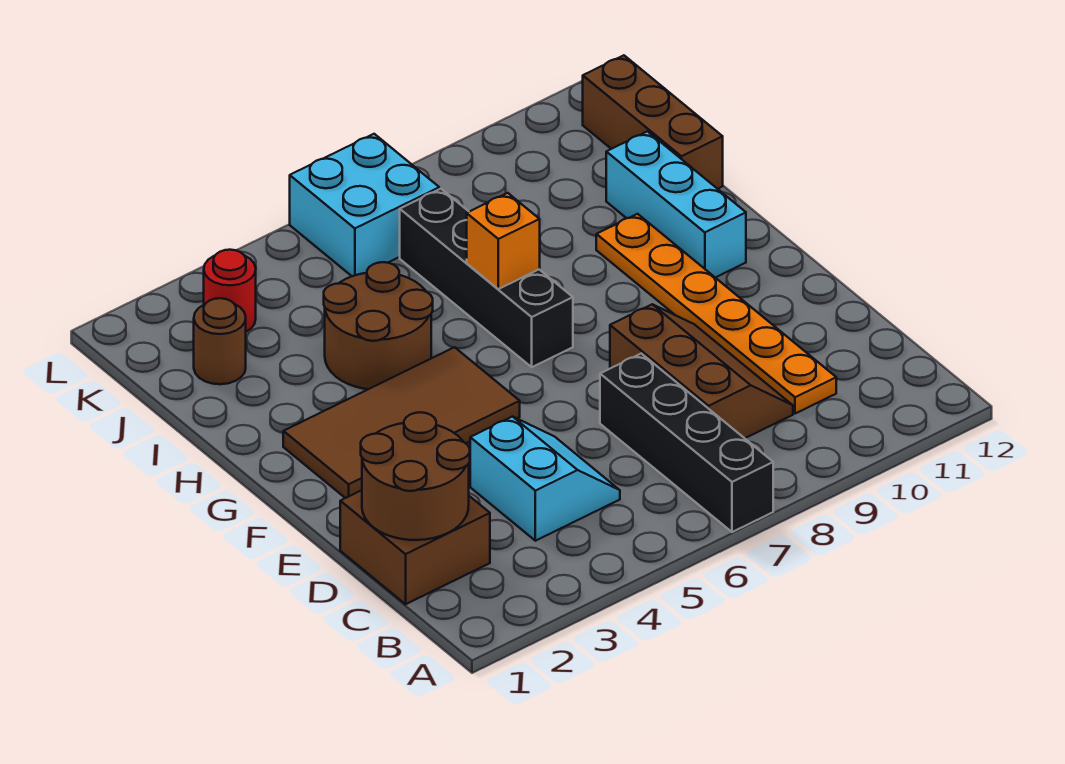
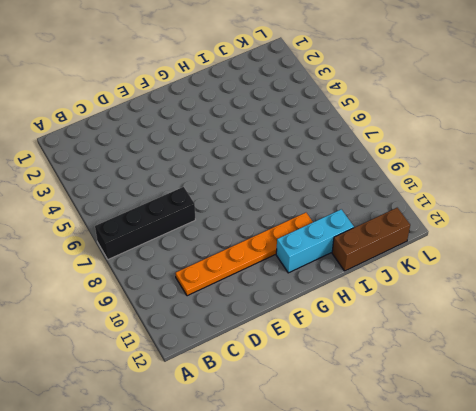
none -> brown 2x2 brick [340,490,490,604]
none -> cyan 2x2 slope [470,417,620,541]
none -> brown 2x3 slope [610,304,793,438]

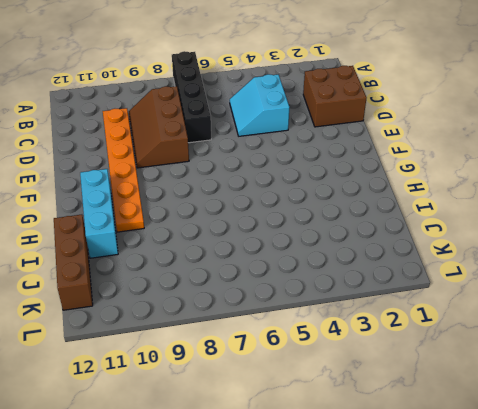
none -> brown 2x4 tile [283,347,520,498]
none -> black 1x4 brick [400,189,573,367]
none -> brown 2x2 round brick [324,262,433,389]

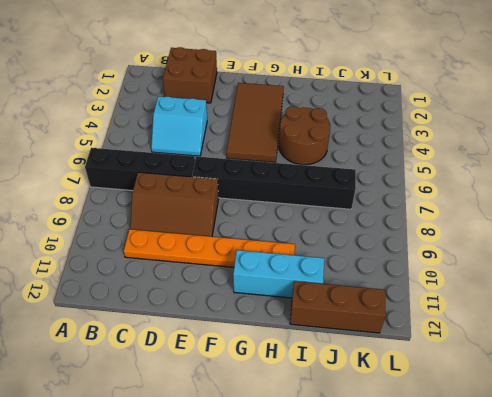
black 1x6 brick [192,156,356,209] -> black 1x4 brick [400,189,573,367]
none -> brown 1x1 round brick [194,298,246,384]
none -> red 1x1 round brick [204,250,256,332]
none -> cyan 2x2 brick [290,134,439,276]

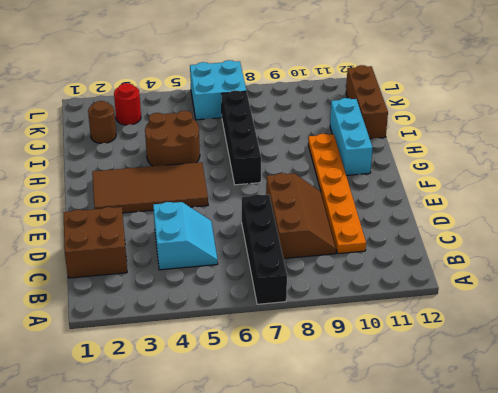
none -> brown 2x2 round brick [361,412,470,540]
none -> orange 1x1 brick [467,193,540,289]

